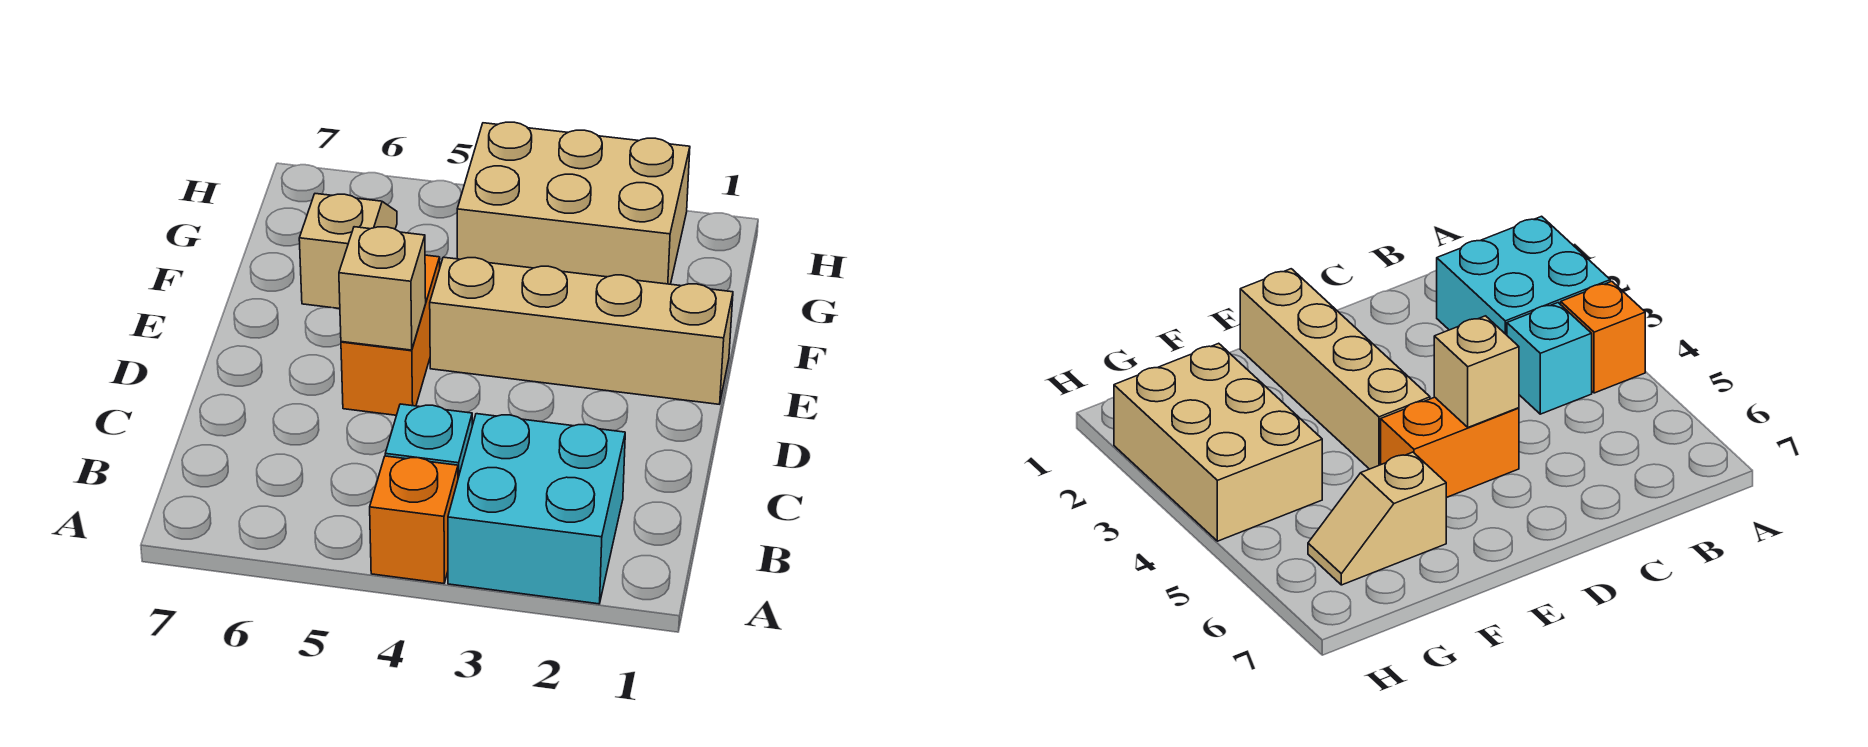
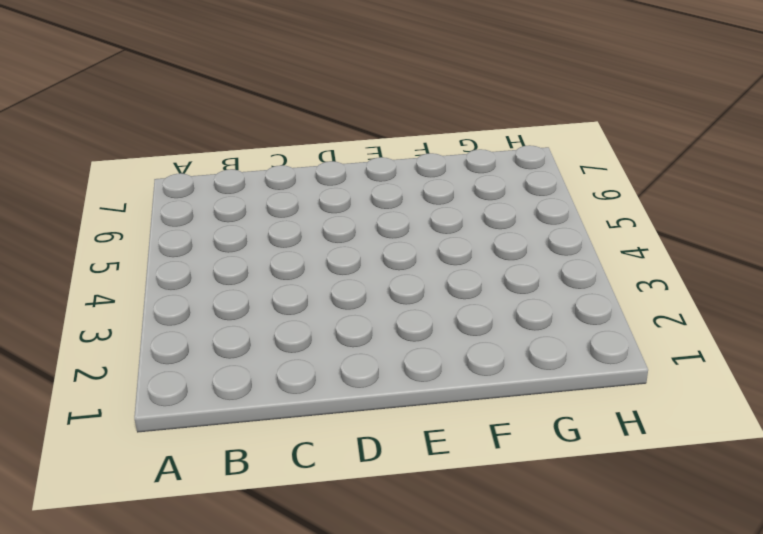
none -> cyan 2x2 brick [448,414,625,604]
none -> orange 1x1 brick [370,456,458,583]

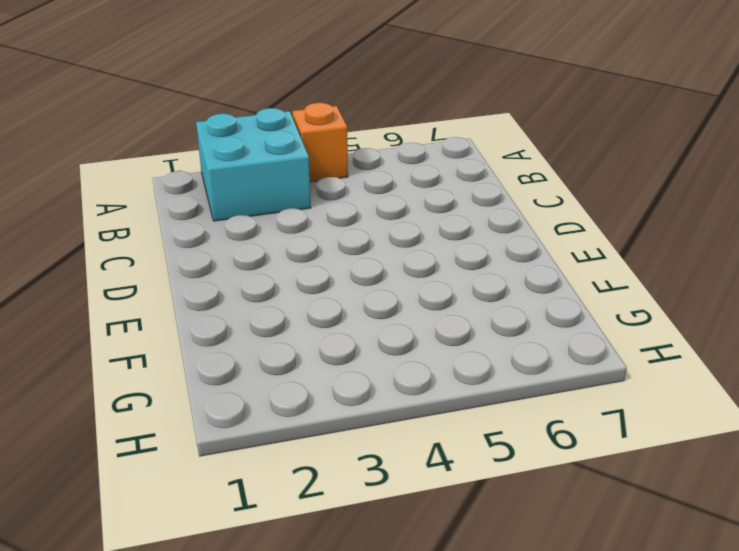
none -> cyan 1x1 brick [385,404,472,478]
none -> orange 1x2 brick [341,255,440,415]

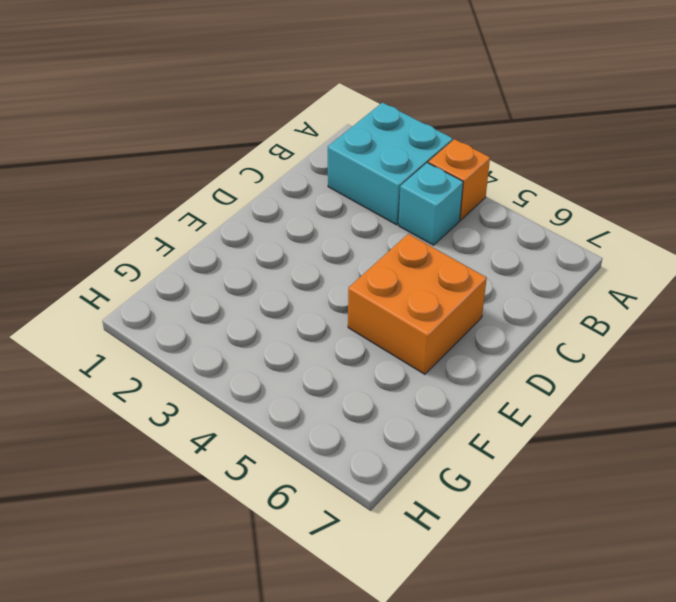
orange 2x2 brick [348,234,487,374] -> orange 1x2 brick [341,255,440,415]
none -> tan 1x4 brick [430,257,733,404]
none -> tan 1x2 slope [299,194,397,309]

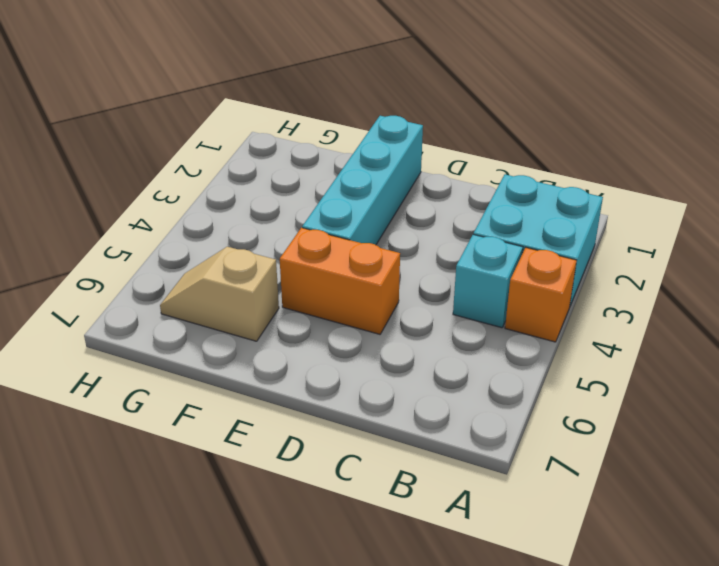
cyan 1x4 brick [302,116,423,245] -> tan 1x4 brick [430,257,733,404]
none -> tan 2x3 brick [457,122,690,284]
none -> tan 1x1 brick [339,227,426,350]

